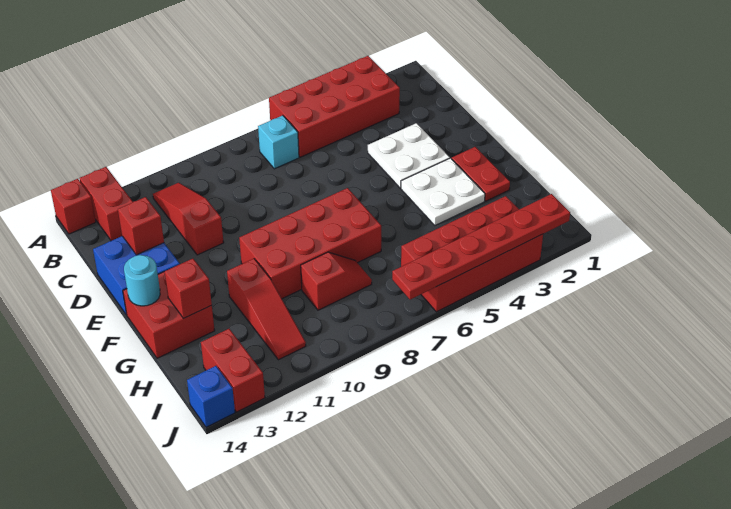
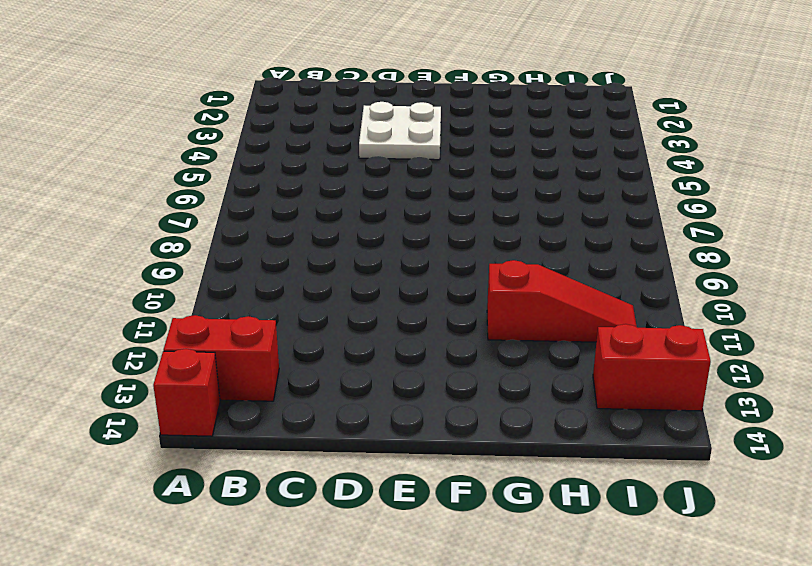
none -> red 2x4 brick [269,56,400,157]
none -> cyan 1x1 brick [258,116,299,169]
none -> red 1x3 slope [153,183,224,255]

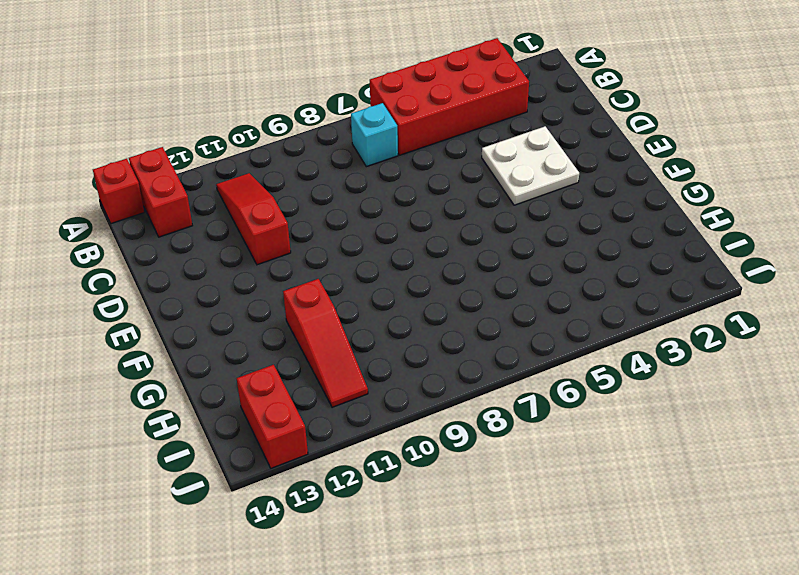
none -> blue 2x2 brick [93,236,180,315]
none -> red 1x2 plate [452,147,510,201]
none -> white 2x2 plate [401,158,485,225]

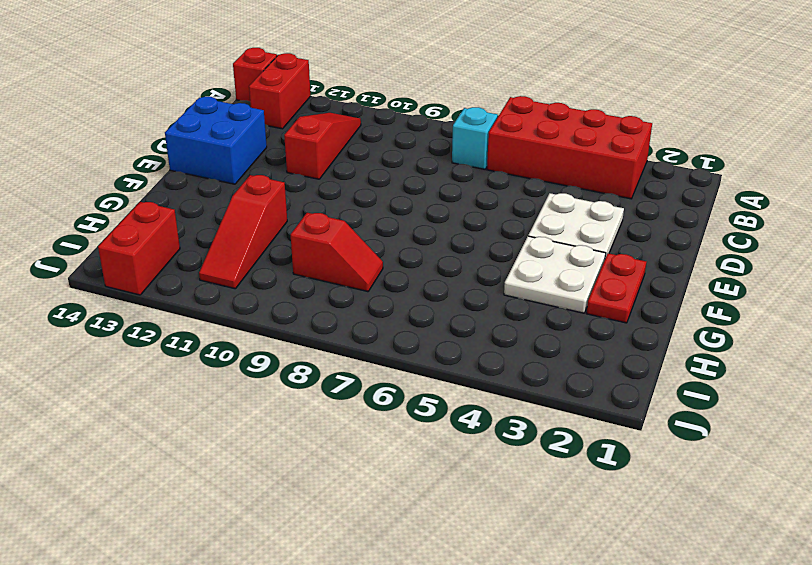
none -> red 2x4 brick [239,188,381,299]
none -> red 2x2 brick [123,272,215,358]
none -> red 2x4 brick [401,196,543,312]

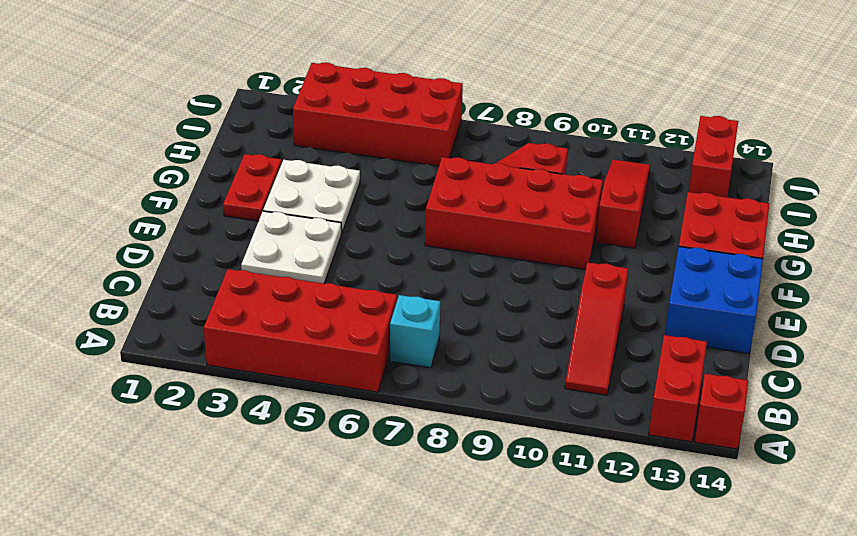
none -> blue 1x1 brick [187,366,235,427]
none -> red 1x1 brick [118,197,164,255]
none -> cyan 1x1 round brick [124,255,160,306]

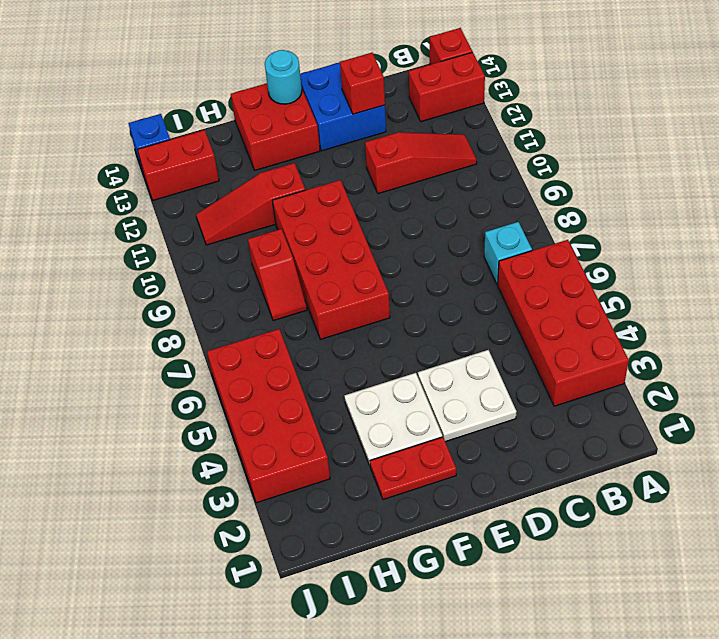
none -> red 1x1 brick [165,259,212,319]
none -> red 1x6 plate [392,194,570,299]

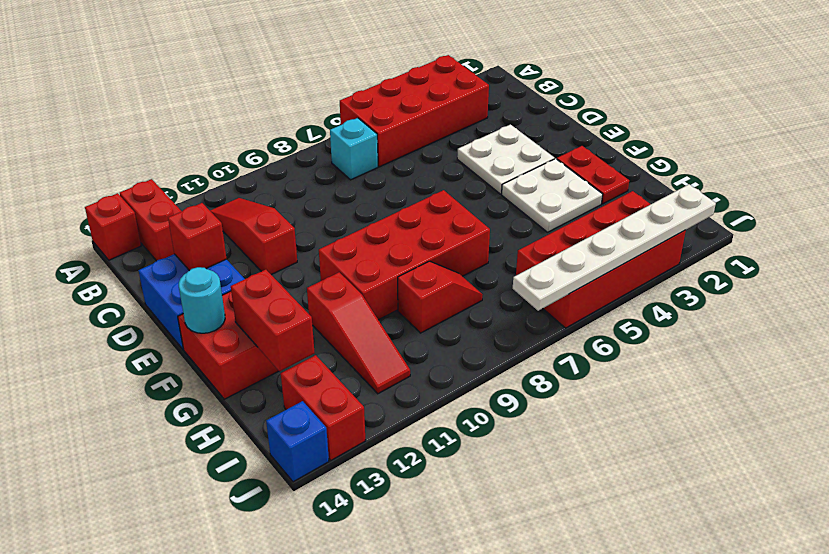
red 1x2 brick [231,269,315,371] -> red 1x1 brick [165,259,212,319]
white 1x6 plate [513,184,716,311] -> red 1x6 plate [392,194,570,299]

